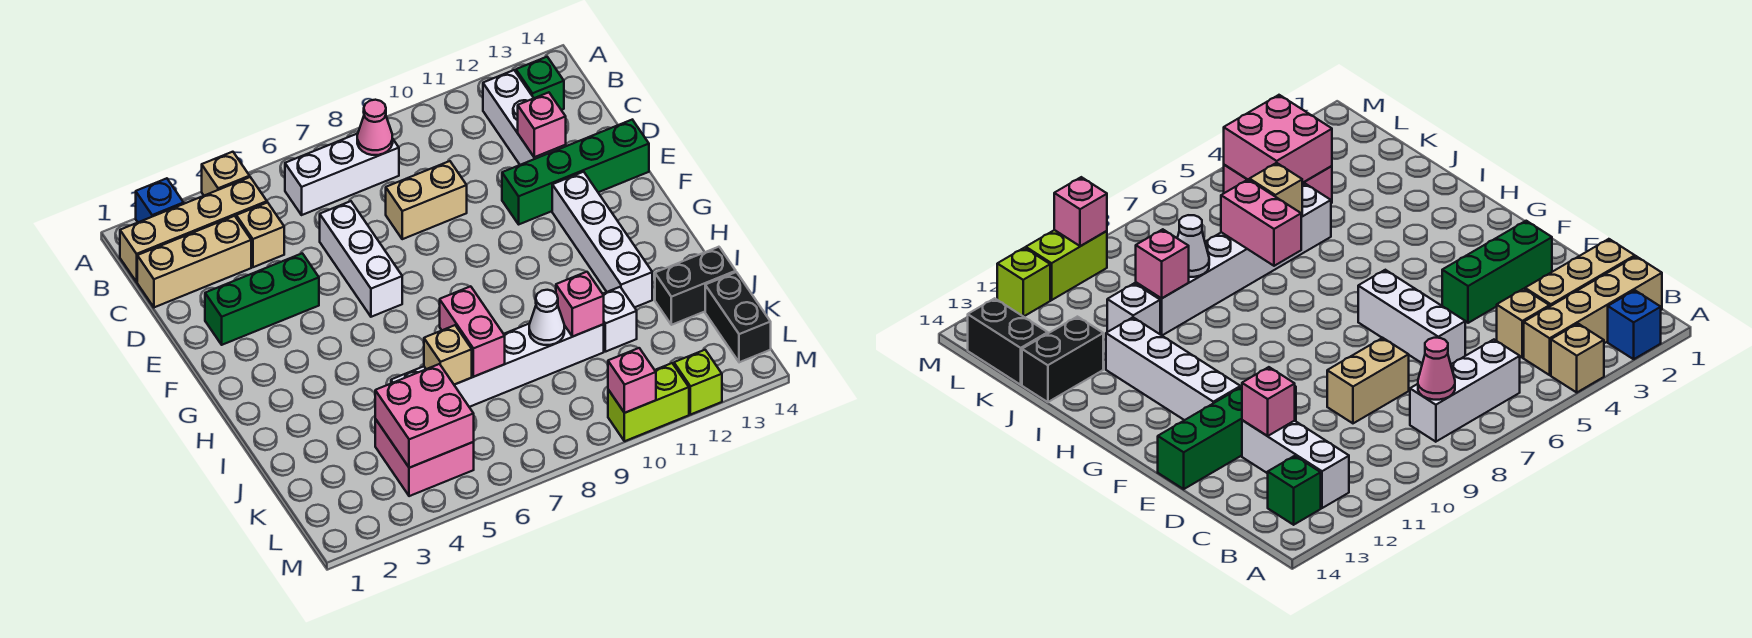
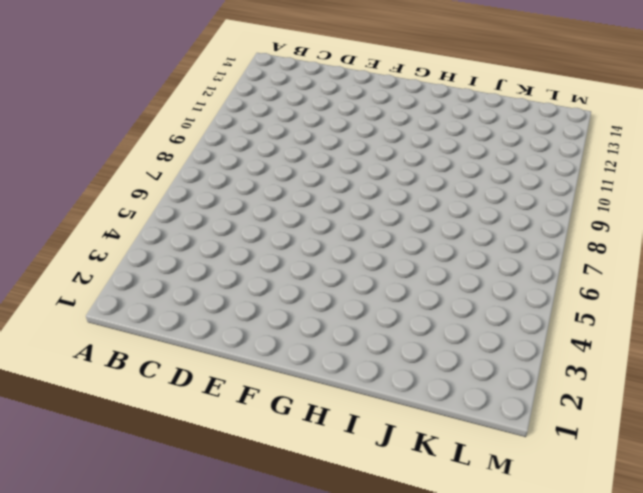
none -> blue 1x1 brick [136,178,184,222]
none -> tan 1x1 brick [202,152,250,196]
none -> tan 1x4 brick [120,177,267,282]

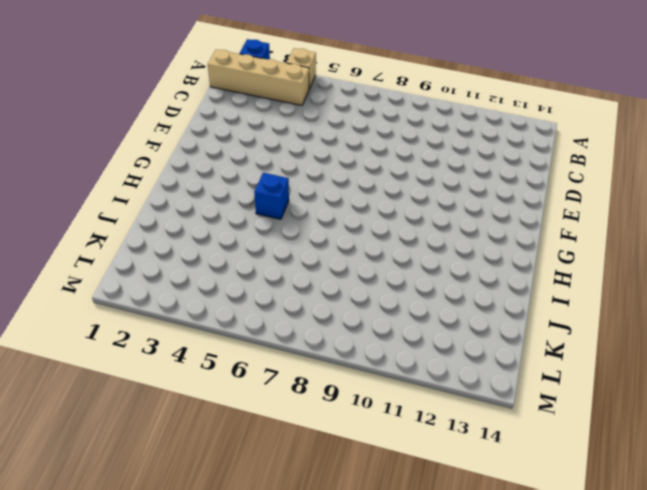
blue 1x1 brick [254,173,289,219] -> none
none -> white 1x3 brick [285,134,399,215]
none -> white 1x3 brick [483,70,566,165]
none -> green 1x1 brick [516,57,564,110]

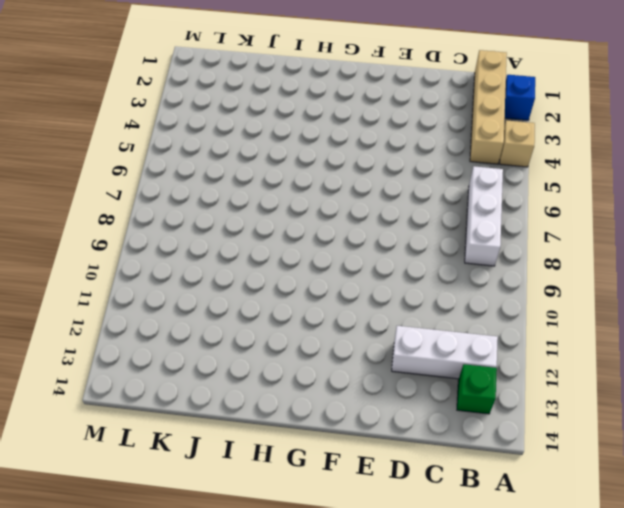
none -> tan 1x3 brick [137,216,251,307]
none -> tan 1x1 brick [236,202,284,267]
none -> white 1x3 brick [320,201,402,317]

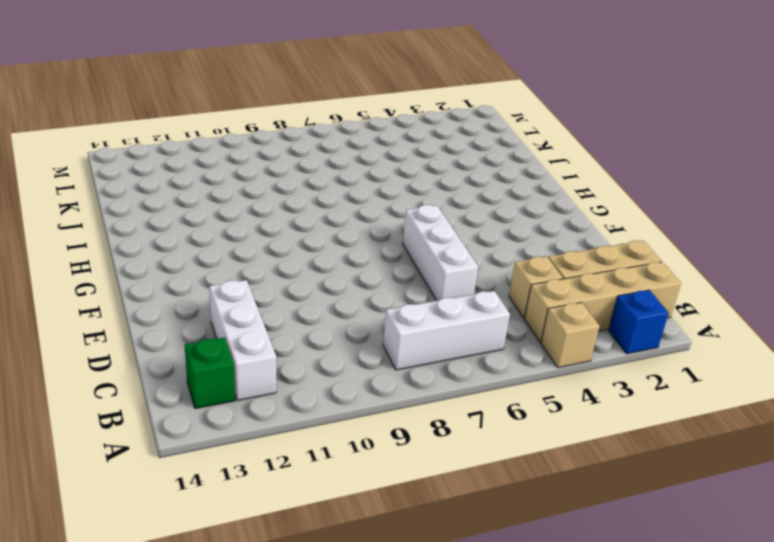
none -> tan 1x2 brick [386,161,467,239]
none -> green 1x3 brick [205,253,319,345]
none -> green 1x4 brick [502,120,649,224]

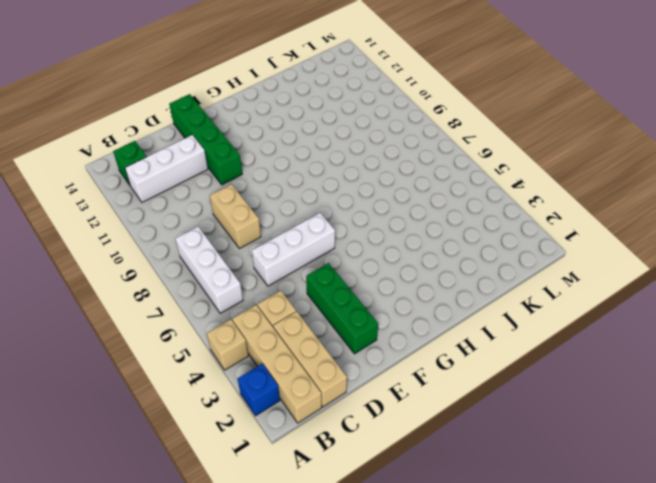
none -> white 1x4 brick [552,172,652,307]
none -> white 1x6 brick [391,324,604,407]
none -> white 1x1 brick [603,287,637,352]

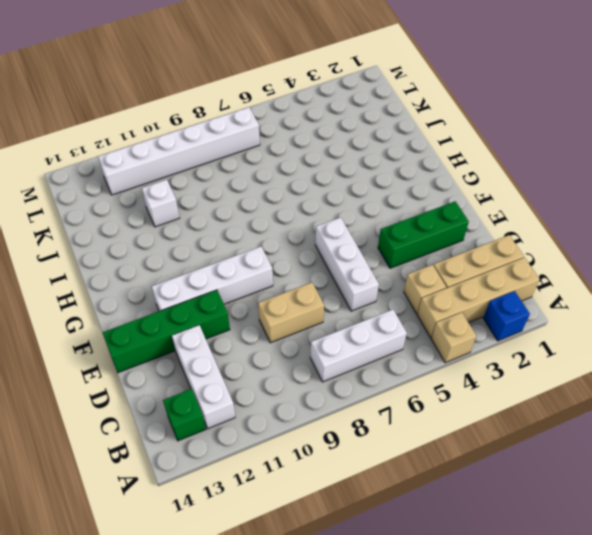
white 1x4 brick [152,247,273,311] -> white 1x4 brick turned to [552,172,652,307]
white 1x6 brick [98,107,260,195] -> white 1x6 brick moved to [391,324,604,407]
none -> black 1x2 brick [655,247,736,325]
none -> pink 2x2 brick [375,419,474,496]
none -> black 1x2 brick [705,272,771,362]

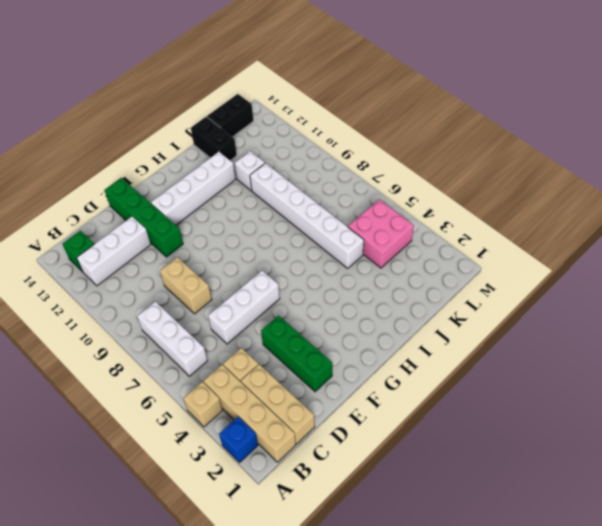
none -> lime 1x2 brick [608,363,689,441]
none -> lime 1x1 brick [674,350,722,415]
none -> pink 1x1 cone [357,100,393,155]

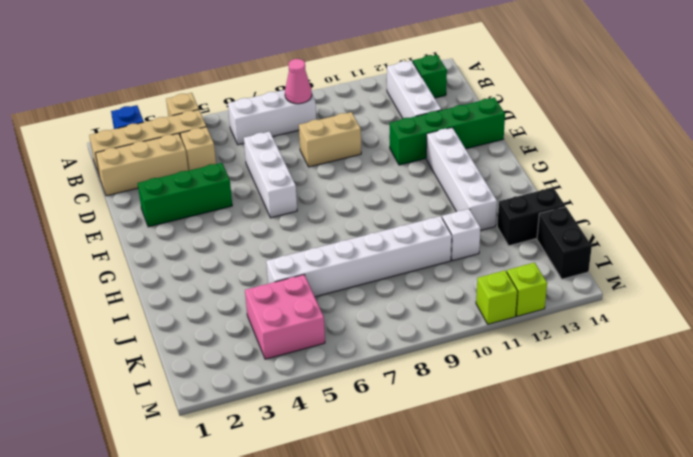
lime 1x1 brick [476,270,518,324] -> lime 1x2 brick [608,363,689,441]
none -> pink 1x1 brick [518,92,566,157]
none -> pink 1x2 brick [440,286,505,377]
none -> tan 1x1 brick [424,325,472,385]

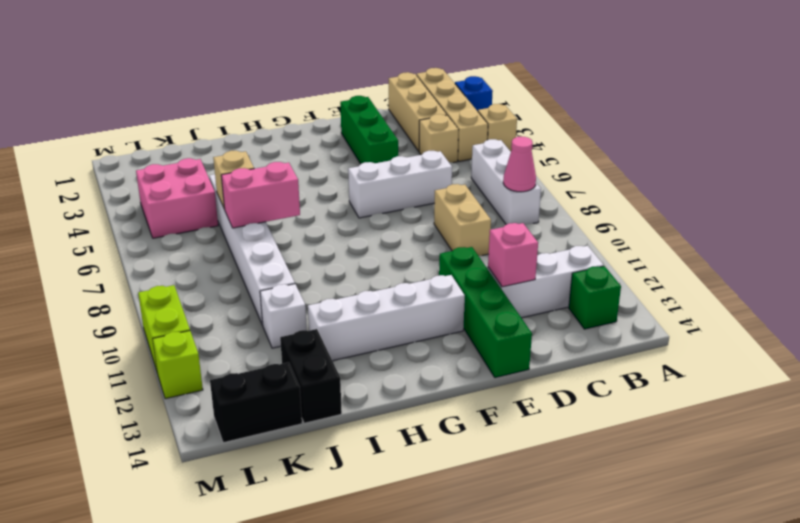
none -> white 1x1 cone [529,290,564,345]
none -> pink 1x1 brick [556,272,604,337]
none -> pink 2x2 brick [375,364,474,468]

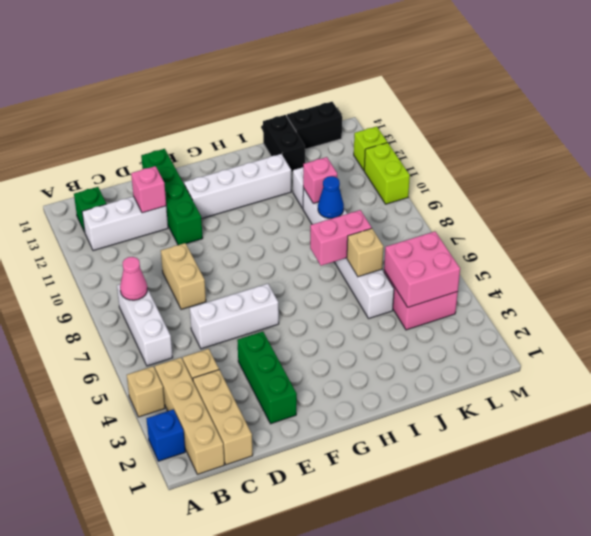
blue 1x1 cone [318,176,344,218] -> white 1x1 cone [529,290,564,345]
none -> pink 1x1 brick [608,348,656,413]

